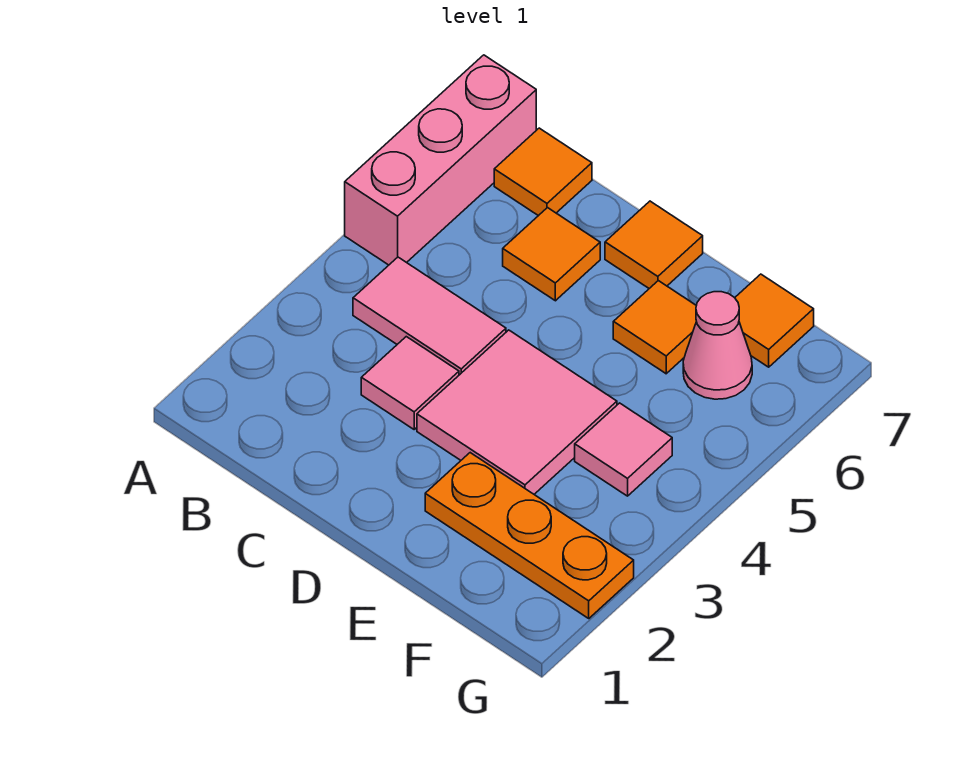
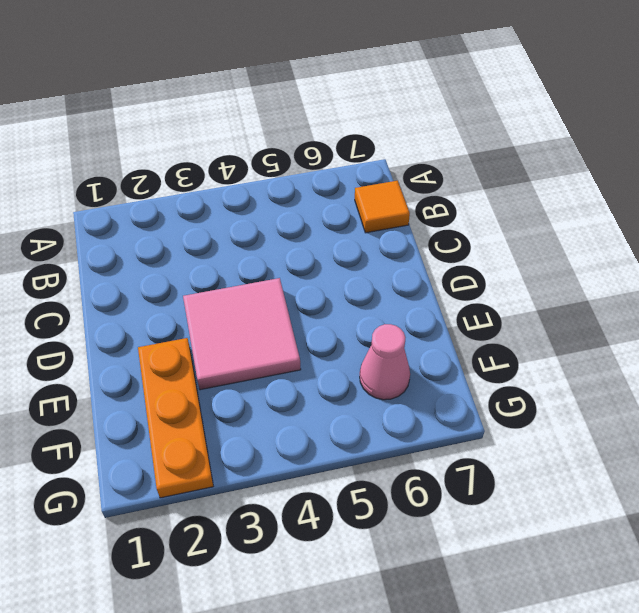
none -> pink 1x3 brick [345,55,536,265]
none -> pink 1x2 tile [353,257,506,375]
none -> pink 1x1 tile [361,337,459,429]

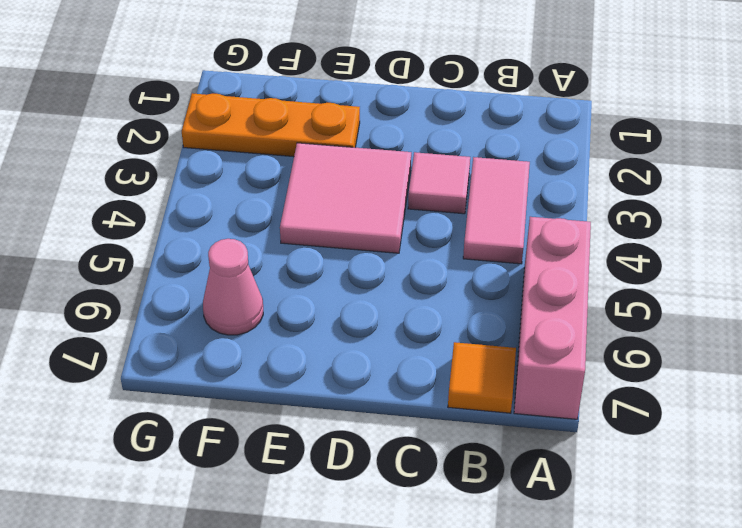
pink 1x2 tile [463,157,530,264] -> pink 1x2 tile turned to [353,257,506,375]
none -> orange 1x1 tile [503,208,600,301]
none -> orange 1x1 tile [605,201,703,288]
none -> orange 1x1 tile [613,281,696,374]

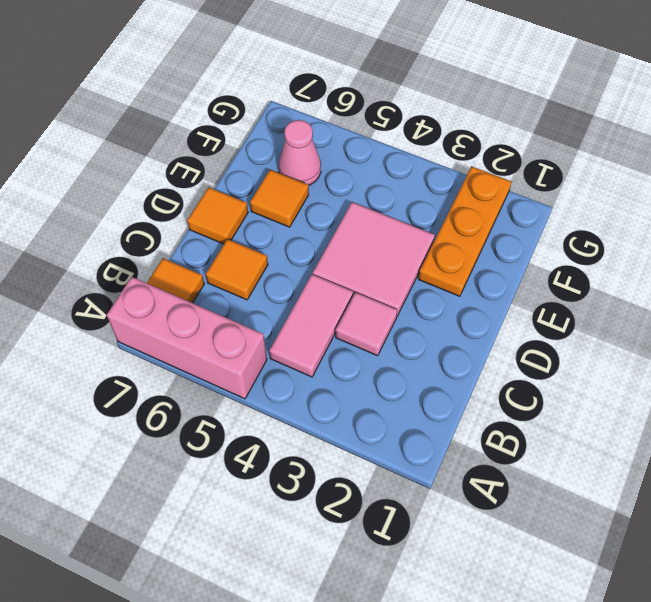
none -> pink 1x1 tile [575,403,672,496]
none -> orange 1x1 tile [735,274,814,367]

